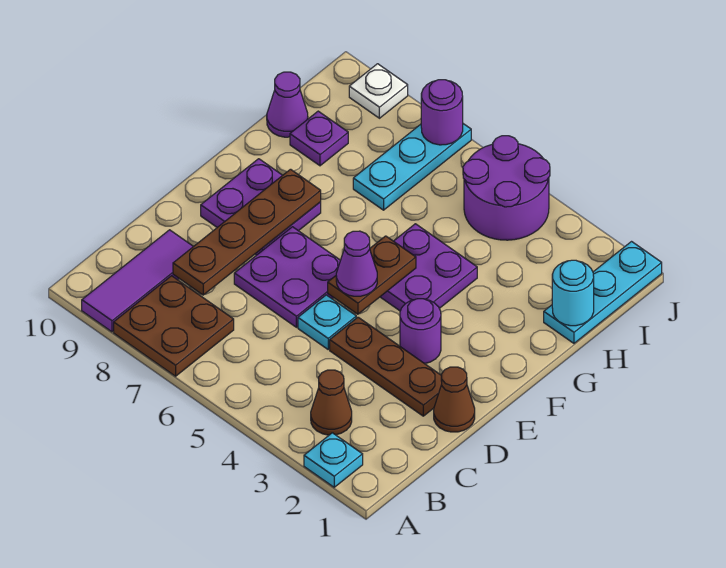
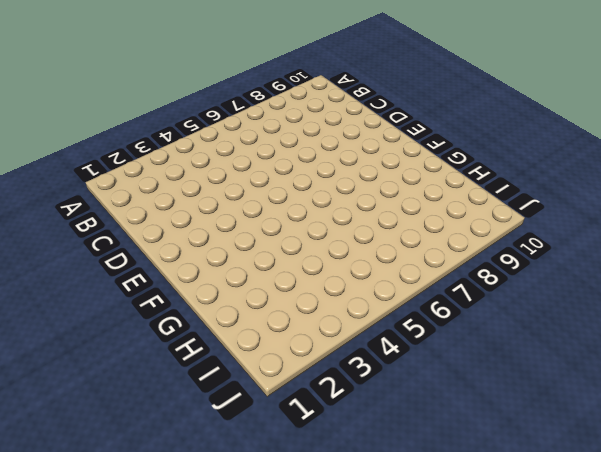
none -> cyan 1x1 plate [304,433,363,487]
none -> brown 2x2 plate [114,276,234,376]
none -> purple 1x3 tile [82,230,194,332]

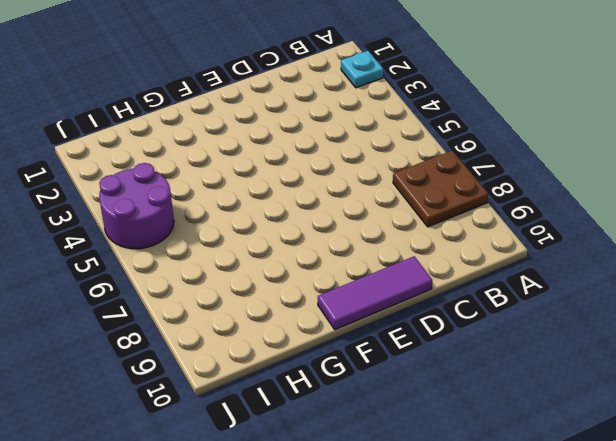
purple 1x3 tile [318,256,432,330] -> purple 1x3 tile moved to [82,230,194,332]
none -> brown 1x1 cone [311,370,352,435]
none -> brown 1x1 cone [434,367,475,432]
none -> brown 1x3 plate [330,317,442,416]

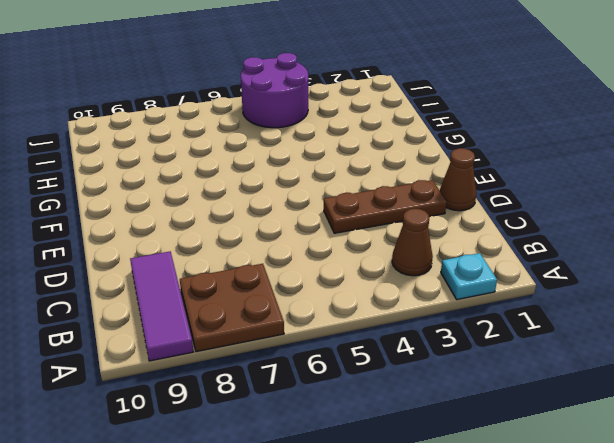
none -> cyan 1x1 plate [298,295,356,349]
none -> purple 2x2 plate [234,227,341,327]
none -> purple 1x1 round brick [400,299,441,364]

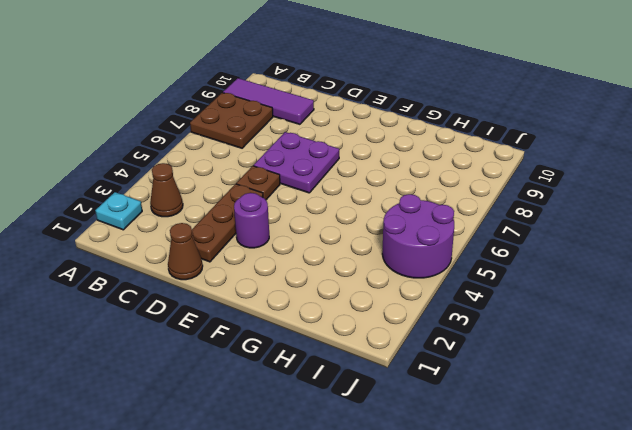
brown 1x1 plate [236,166,280,200] -> cyan 1x1 plate [298,295,356,349]
none -> purple 2x2 plate [201,159,321,255]
none -> purple 2x2 plate [380,224,477,311]
none -> cyan 1x3 plate [544,242,662,343]

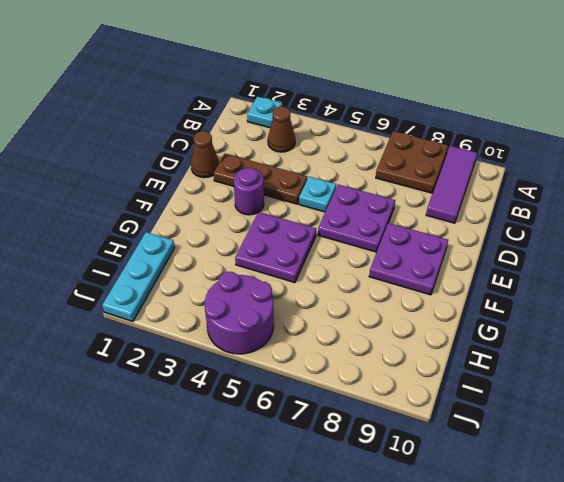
none -> cyan 1x3 plate [353,124,471,210]
none -> purple 1x1 plate [290,111,348,166]
none -> purple 1x1 cone [267,72,308,137]

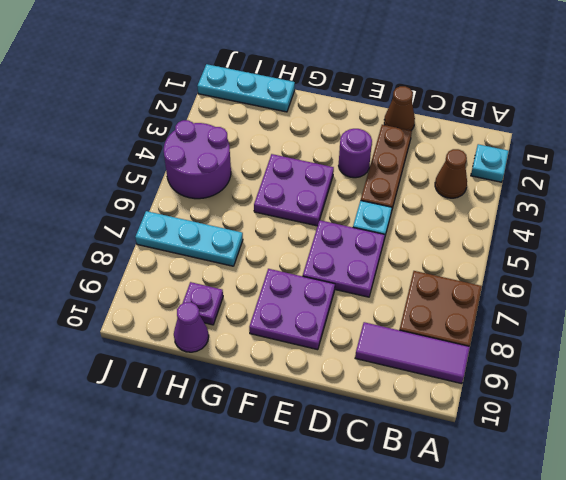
none -> white 1x1 plate [349,64,408,118]
none -> brown 1x4 plate [173,169,321,295]
none -> brown 1x2 plate [328,236,416,314]

